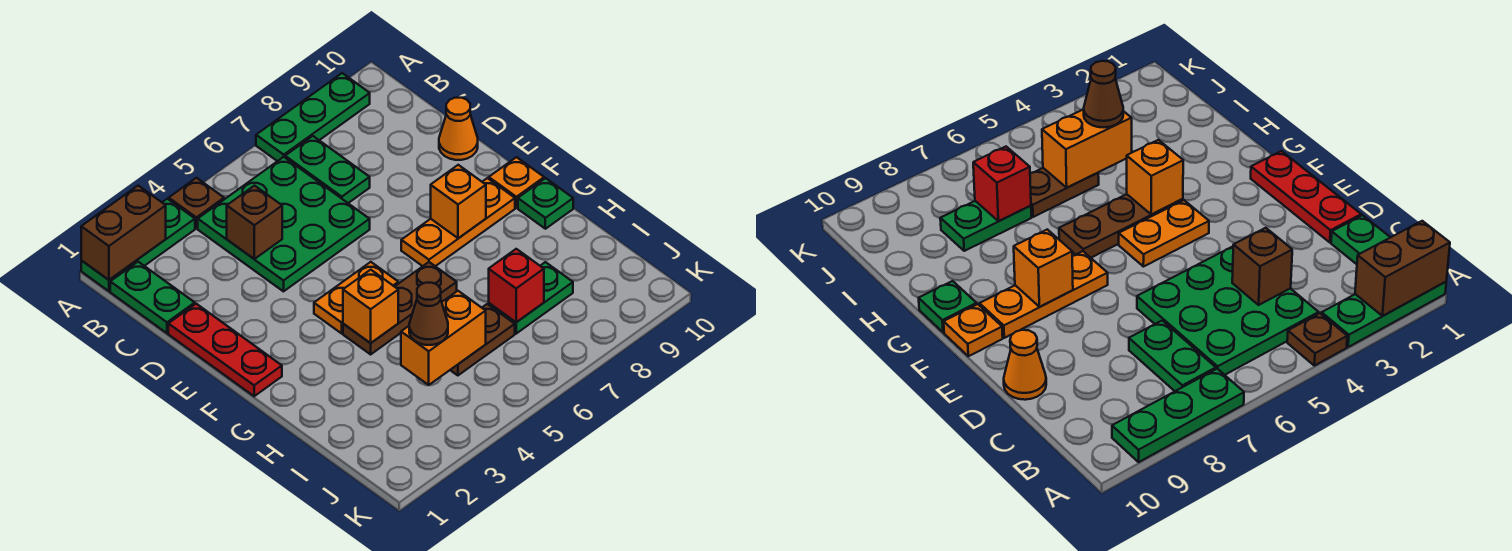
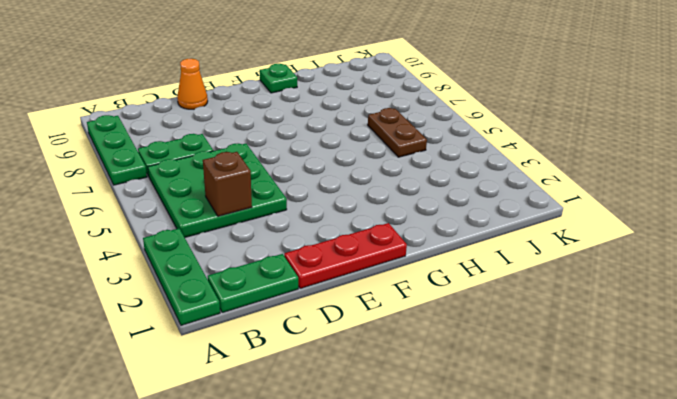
none -> brown 1x1 plate [169,178,224,228]
none -> orange 1x2 plate [314,262,398,333]
none -> orange 1x3 plate [401,178,515,266]

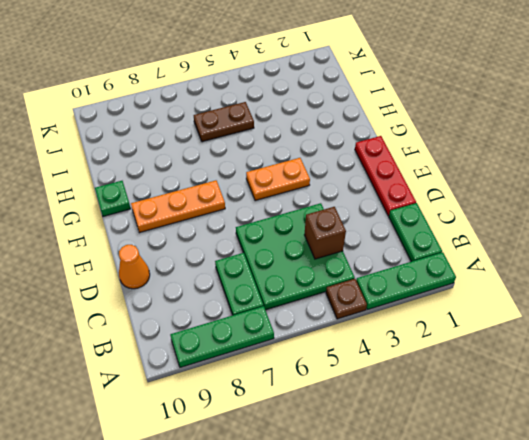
none -> orange 1x1 plate [489,157,544,208]
none -> brown 1x3 plate [343,262,457,354]
none -> green 1x2 plate [489,262,573,334]

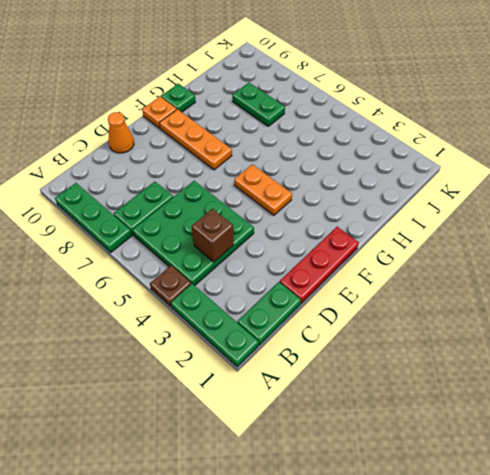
none -> brown 1x3 plate [343,262,457,354]
none -> brown 1x2 plate [451,304,515,375]
none -> brown 1x2 brick [81,186,166,280]

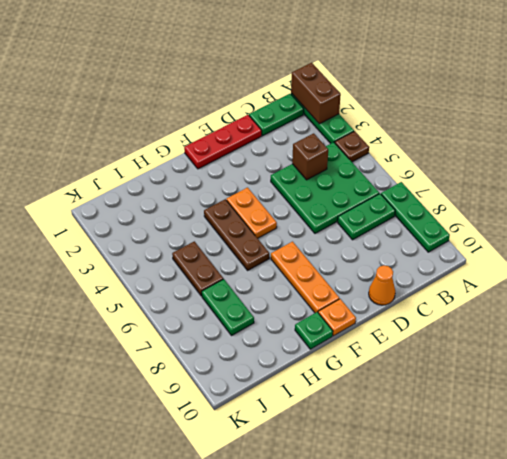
none -> orange 1x1 brick [431,165,486,238]
none -> orange 1x1 brick [343,270,398,343]
none -> orange 1x2 brick [401,291,486,385]

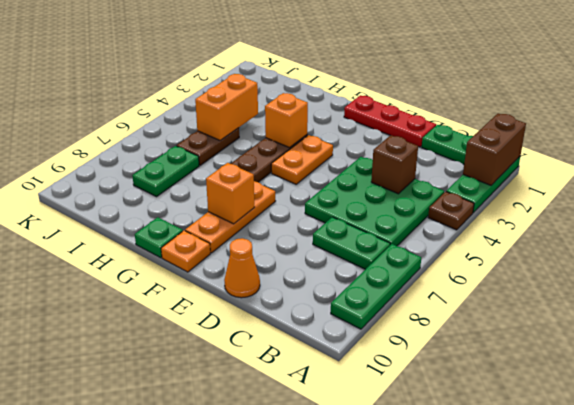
none -> red 1x1 brick [489,249,544,322]
none -> brown 1x1 cone [409,283,448,345]

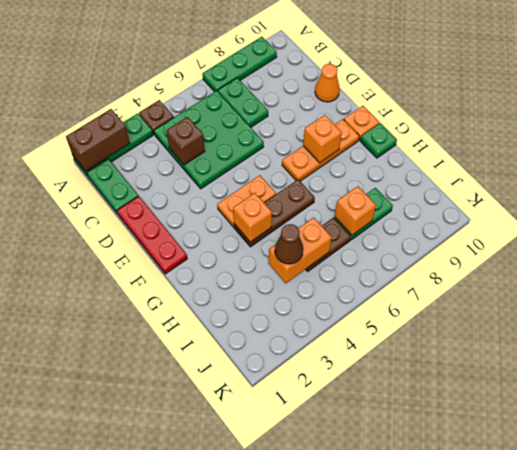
orange 1x1 brick [335,186,376,235] -> red 1x1 brick [489,249,544,322]

